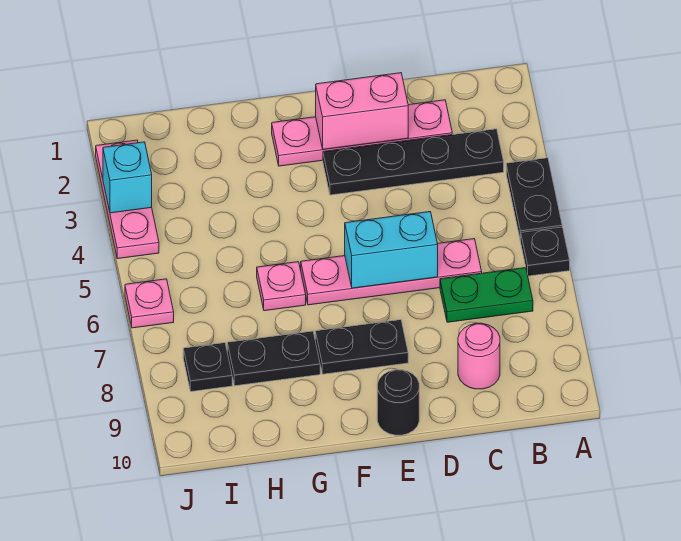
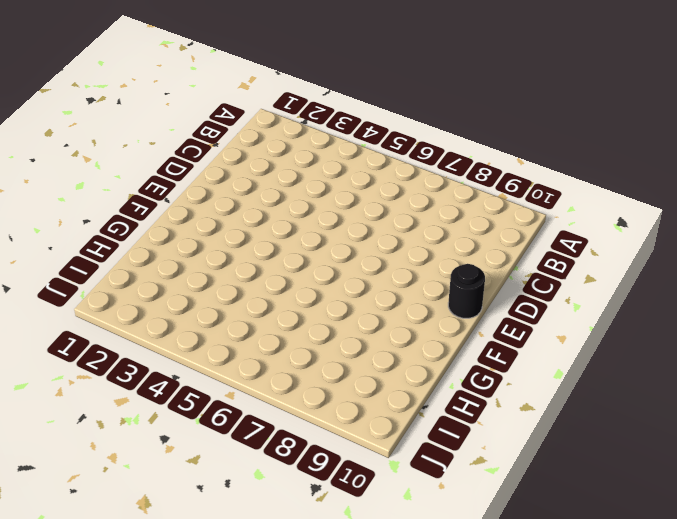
none -> black 1x2 plate [506,158,562,241]
none -> black 1x1 plate [521,227,570,276]
none -> black 1x4 plate [323,129,504,195]

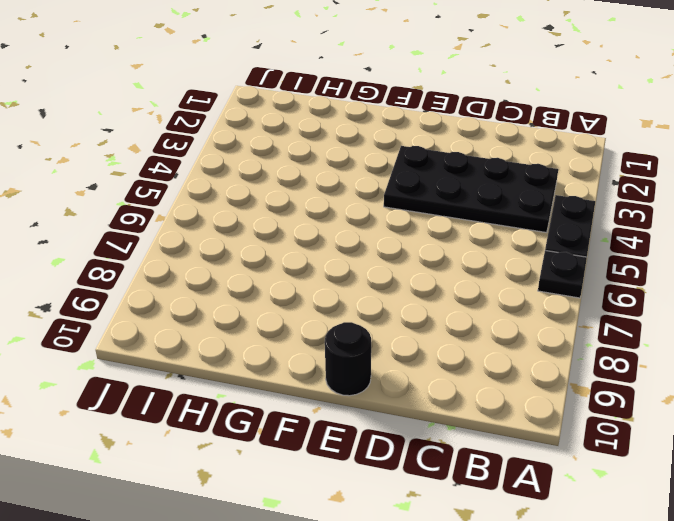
black 2x4 plate [384,146,558,233] -> black 1x4 plate [323,129,504,195]
none -> green 1x2 plate [440,268,533,322]
none -> pink 1x4 plate [272,100,452,166]
none -> pink 1x4 plate [301,239,482,305]

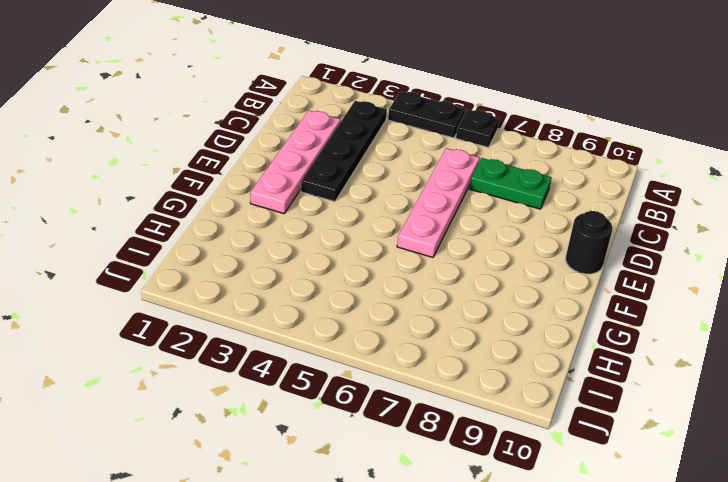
green 1x2 plate [470,158,552,209] -> green 1x2 plate turned to [440,268,533,322]
none -> pink 1x1 round brick [458,323,500,389]
none -> black 1x2 plate [315,320,408,374]
none -> pink 1x1 plate [257,262,306,311]

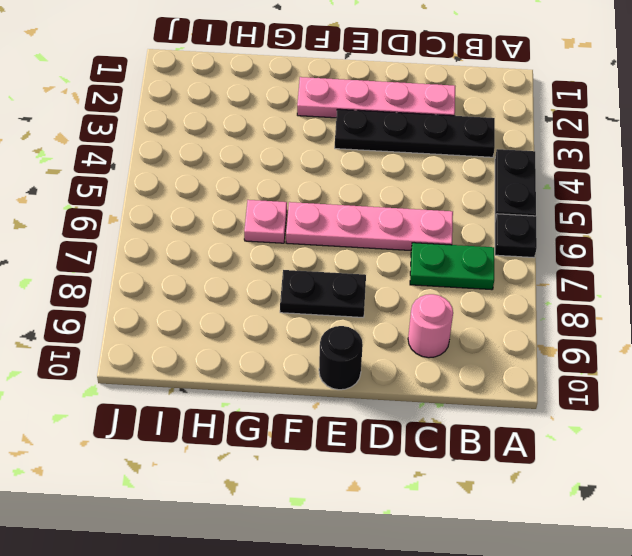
none -> black 1x2 plate [227,331,320,386]
none -> black 1x1 plate [183,343,232,392]
none -> pink 1x3 plate [96,140,159,259]

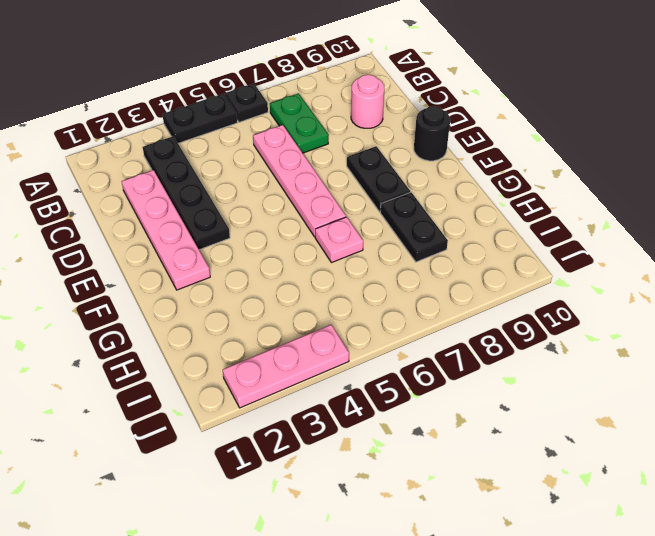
none -> black 1x1 plate [183,343,232,392]
none -> pink 1x1 plate [125,279,174,328]
none -> pink 1x2 brick [316,73,408,149]

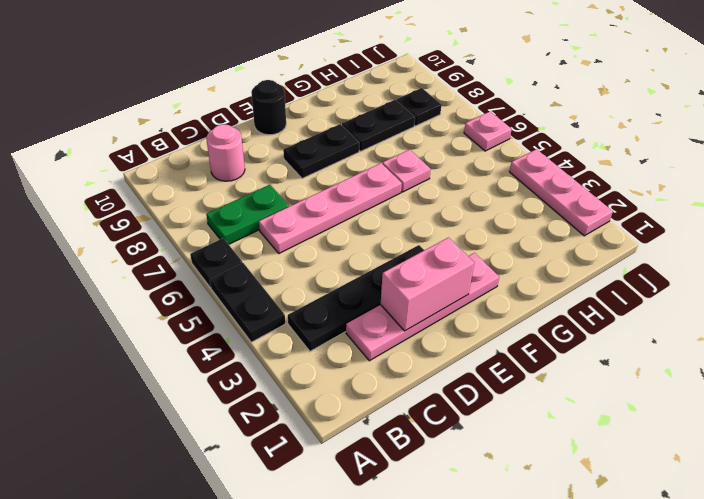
none -> cyan 1x2 brick [345,212,438,288]
none -> cyan 1x1 brick [103,142,152,213]

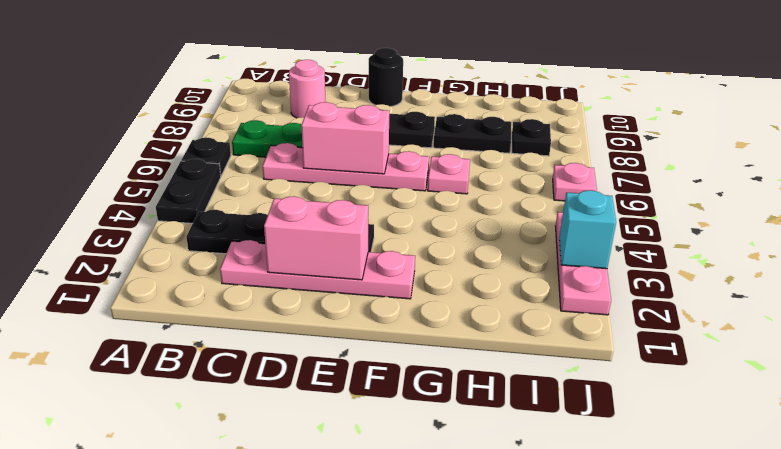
pink 1x2 brick [301,102,389,174] -> cyan 1x2 brick [345,212,438,288]

